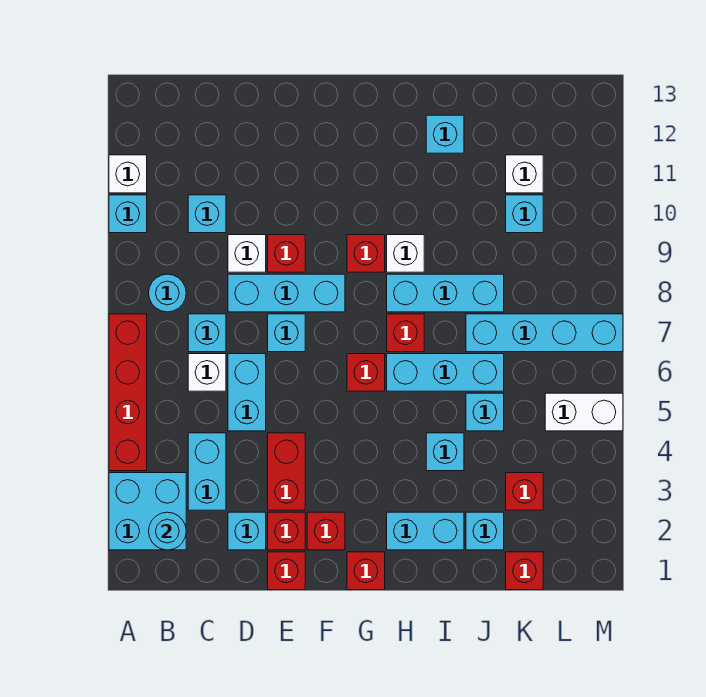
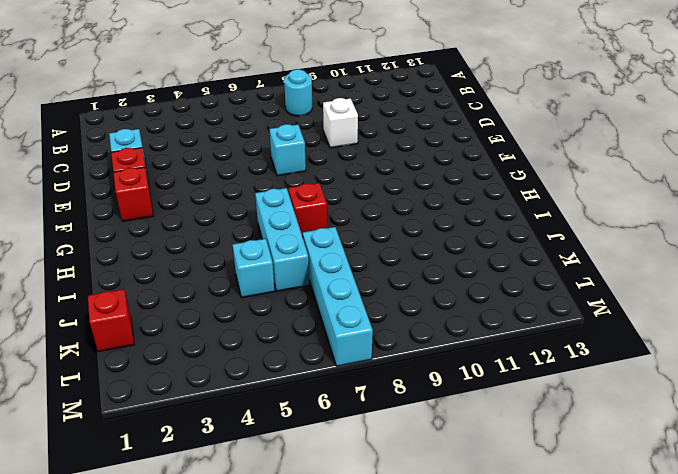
none -> cyan 2x2 brick [109,473,186,550]
none -> red 1x4 brick [109,314,147,471]
none -> cyan 1x1 brick [109,195,147,233]
none -> white 1x1 brick [109,155,147,193]

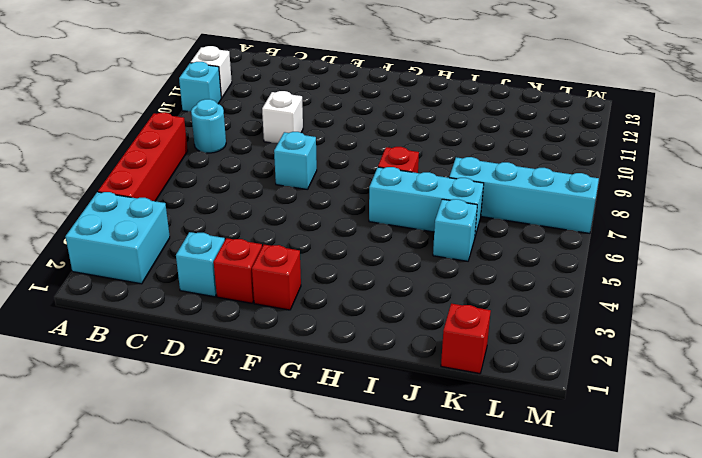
none -> cyan 1x2 brick [188,433,226,510]
none -> white 1x1 brick [188,354,226,391]
none -> cyan 1x1 brick [188,314,226,352]
none -> cyan 1x1 brick [188,195,226,233]

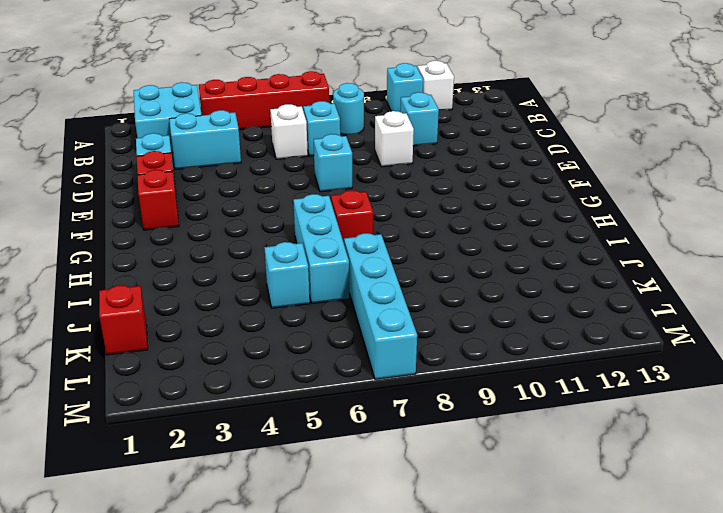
none -> cyan 1x2 brick [228,354,266,431]
none -> cyan 1x3 brick [228,274,345,312]
none -> red 1x1 brick [268,552,305,590]
none -> red 1x2 brick [268,433,305,510]

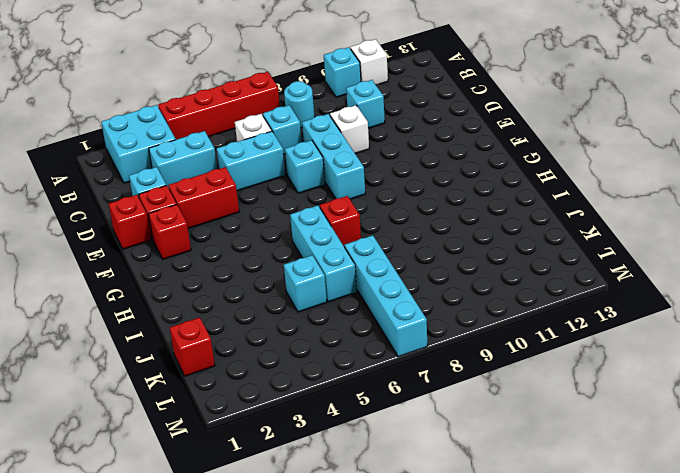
none -> red 1x1 brick [268,235,305,272]
none -> red 1x1 brick [347,552,385,590]
none -> red 1x1 brick [347,354,385,391]
none -> red 1x1 brick [347,235,385,272]

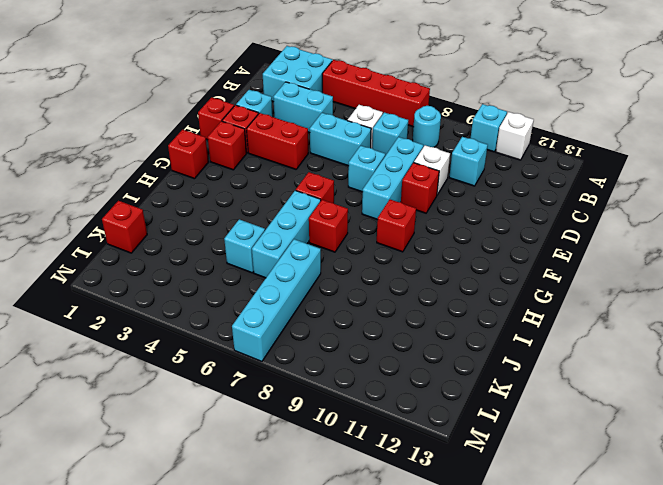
none -> cyan 1x2 brick [387,512,464,550]
none -> cyan 1x3 brick [387,274,504,312]
none -> white 1x1 brick [387,235,424,272]
none -> cyan 1x1 brick [426,433,464,471]

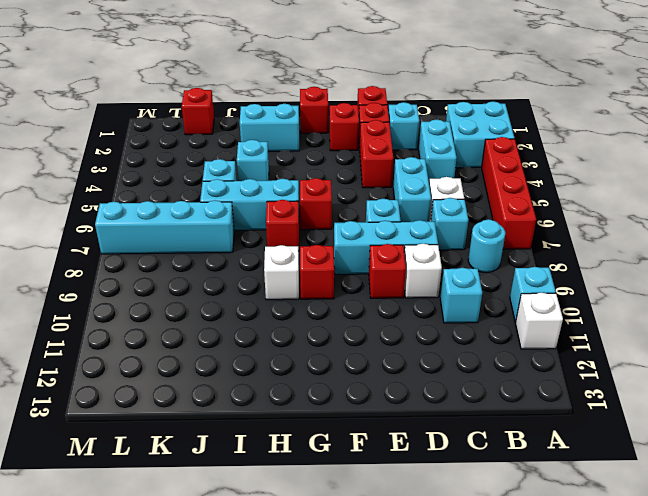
none -> cyan 1x3 brick [387,274,504,312]
none -> cyan 1x1 brick [426,115,464,153]
none -> cyan 1x1 brick [466,512,504,550]
none -> red 1x1 brick [506,473,543,510]

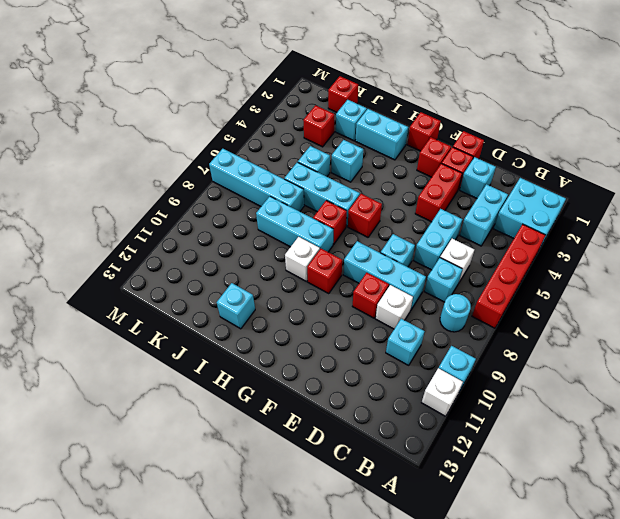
none -> cyan 1x1 brick [506,195,543,233]
none -> white 1x1 brick [506,155,543,193]
none -> white 1x2 brick [545,393,623,431]
none -> cyan 1x1 round brick [149,512,186,550]

